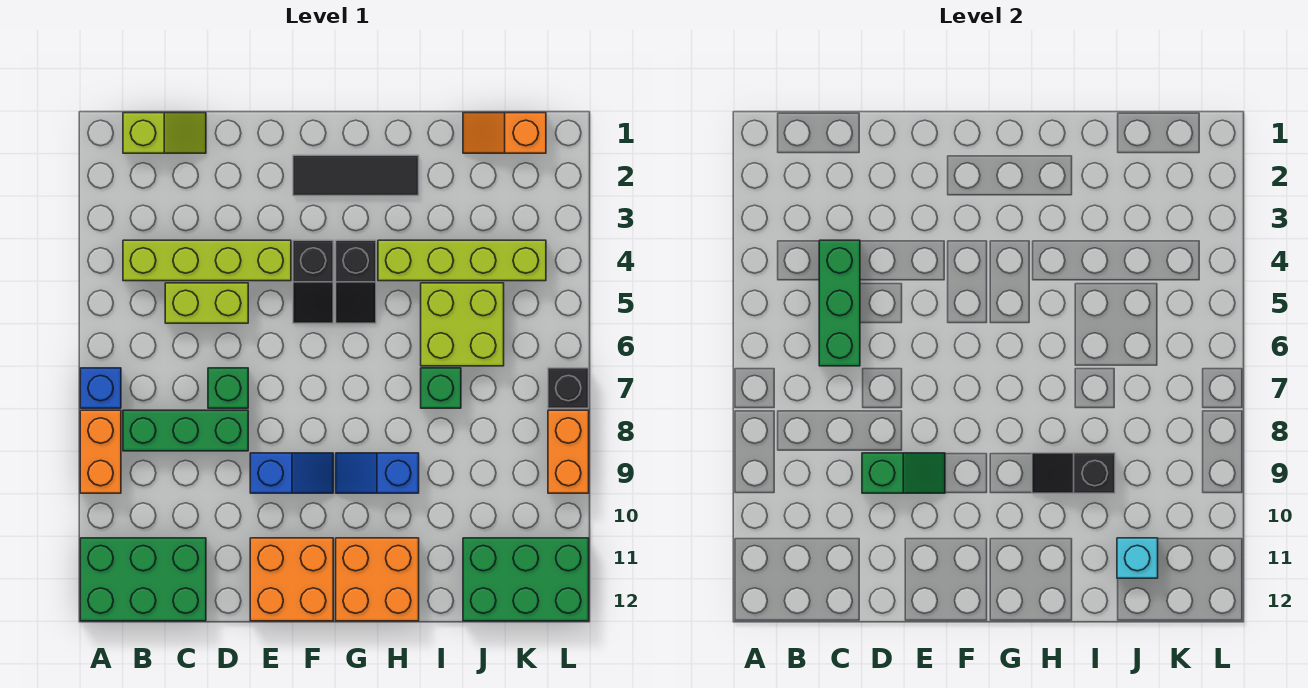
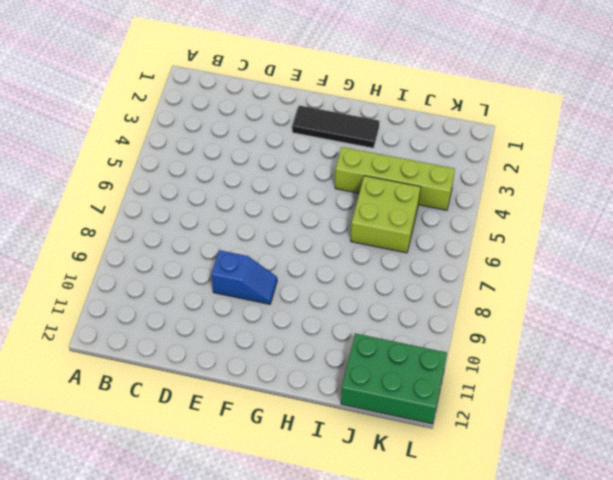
none -> blue 1x1 brick [80,368,121,408]
none -> orange 1x2 brick [80,410,121,493]
none -> green 2x3 brick [80,538,206,621]

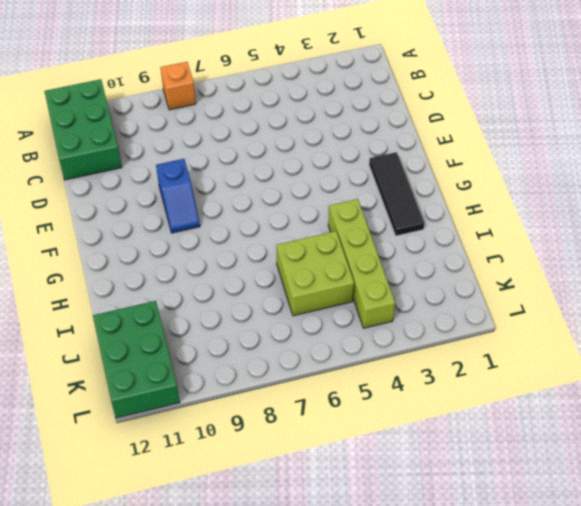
orange 1x1 brick [160,62,196,110] -> orange 1x2 brick [80,410,121,493]
none -> blue 1x1 brick [80,368,121,408]
none -> lime 1x2 slope [123,113,206,153]
none -> lime 1x4 brick [123,240,291,281]

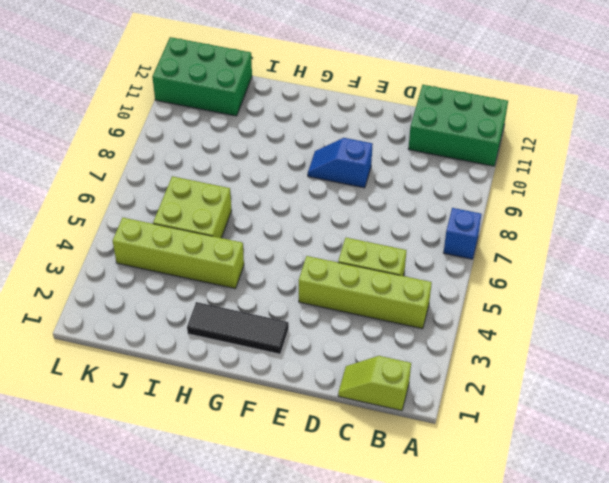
none -> orange 1x2 brick [80,410,121,493]
none -> green 1x3 brick [123,410,248,451]
none -> green 1x1 brick [208,368,248,408]

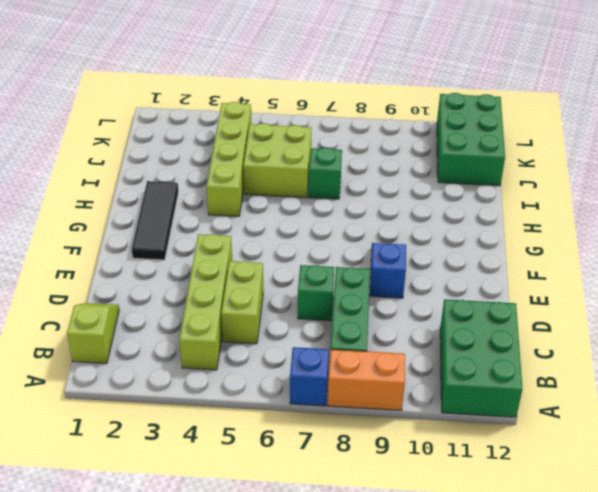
none -> orange 2x2 brick [250,538,333,621]
none -> black 1x2 slope [293,240,333,323]
none -> black 1x2 slope [336,240,376,323]

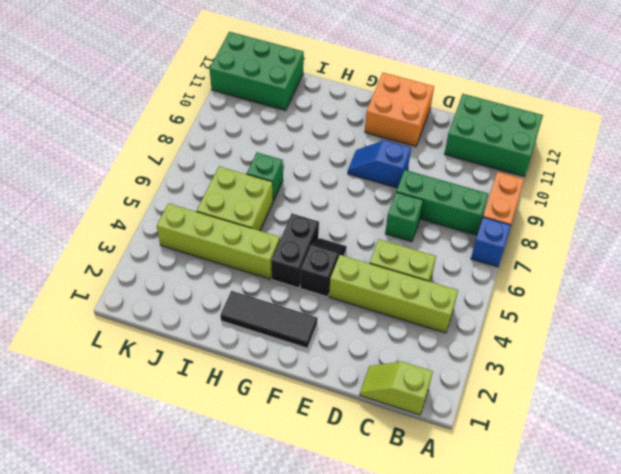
black 1x2 brick [271,214,319,288] -> black 1x2 slope [336,240,376,323]
none -> blue 1x2 slope [336,453,419,493]
none -> orange 2x2 brick [336,538,419,621]
none -> orange 1x2 slope [463,113,546,153]

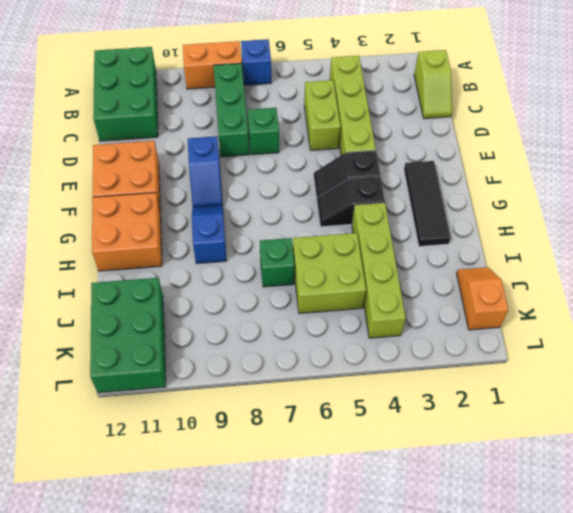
none -> black 1x1 brick [548,368,589,408]
none -> orange 1x2 brick [548,410,589,493]
none -> green 1x3 brick [819,240,860,366]

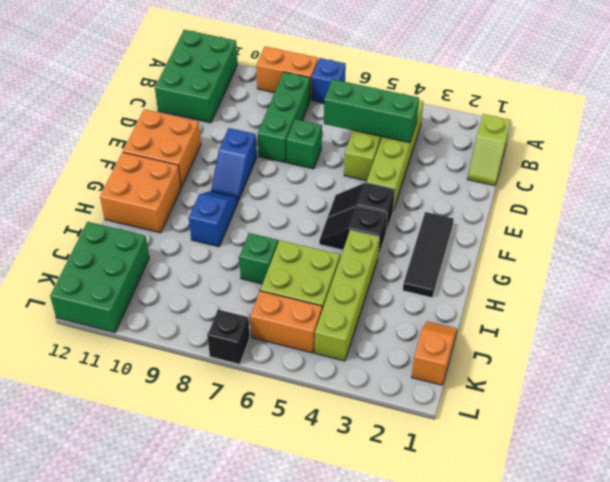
orange 1x2 brick [250,291,322,353] -> orange 1x2 brick moved to [548,410,589,493]
none -> green 1x2 slope [862,453,945,493]
none -> black 1x2 slope [1032,453,1115,493]
none -> cyan 1x1 brick [1117,538,1158,578]

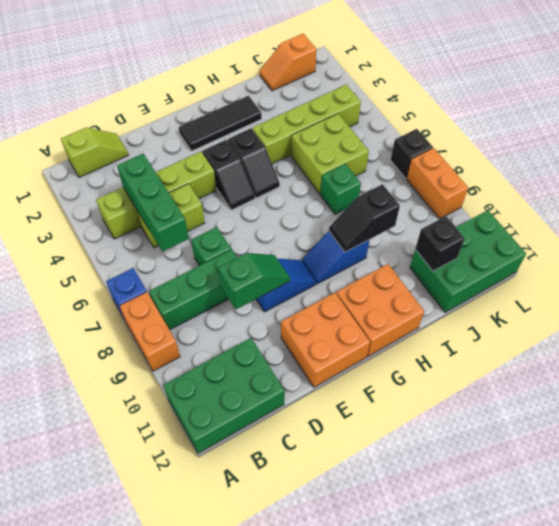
black 1x1 brick [415,216,465,271] -> cyan 1x1 brick [1117,538,1158,578]

